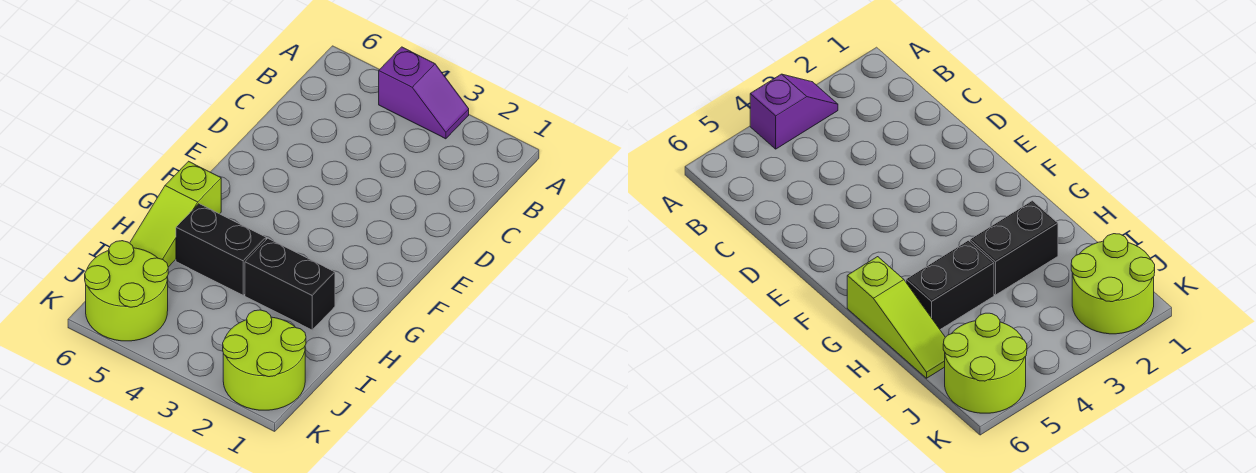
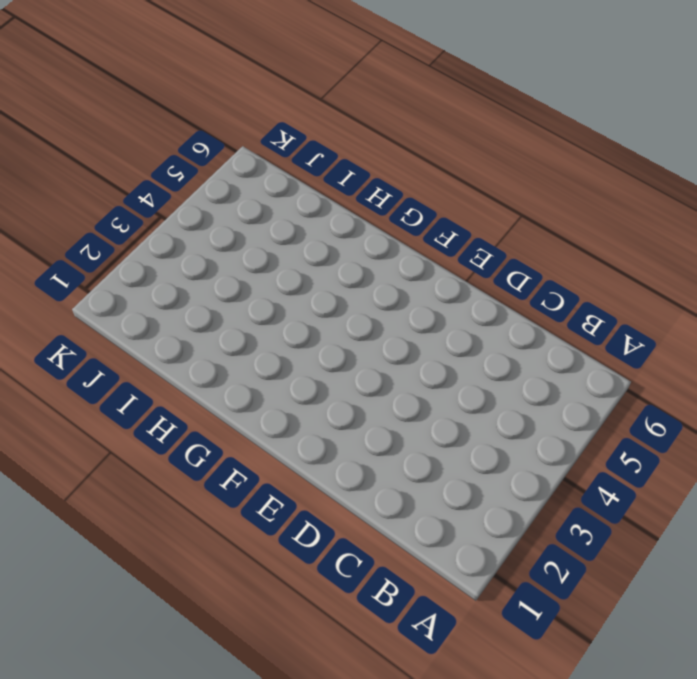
none -> purple 1x2 slope [379,47,469,139]
none -> lime 1x3 slope [130,161,221,267]

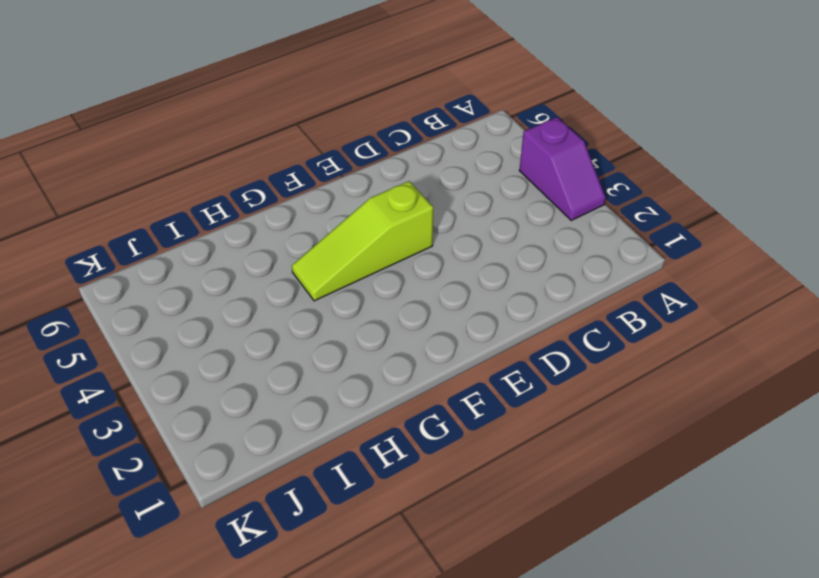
lime 1x3 slope [292,181,433,301] -> lime 1x3 slope moved to [130,161,221,267]
none -> black 1x2 brick [245,238,335,330]
none -> black 1x2 brick [176,204,266,295]

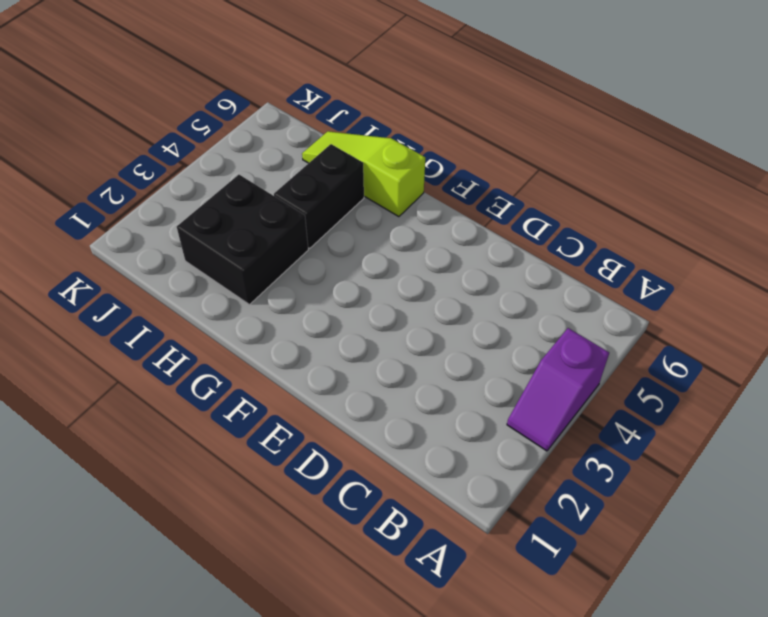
black 2x2 brick [177,175,308,305] -> black 1x2 brick [245,238,335,330]
none -> lime 2x2 round brick [223,310,306,410]
none -> lime 2x2 round brick [85,241,168,341]

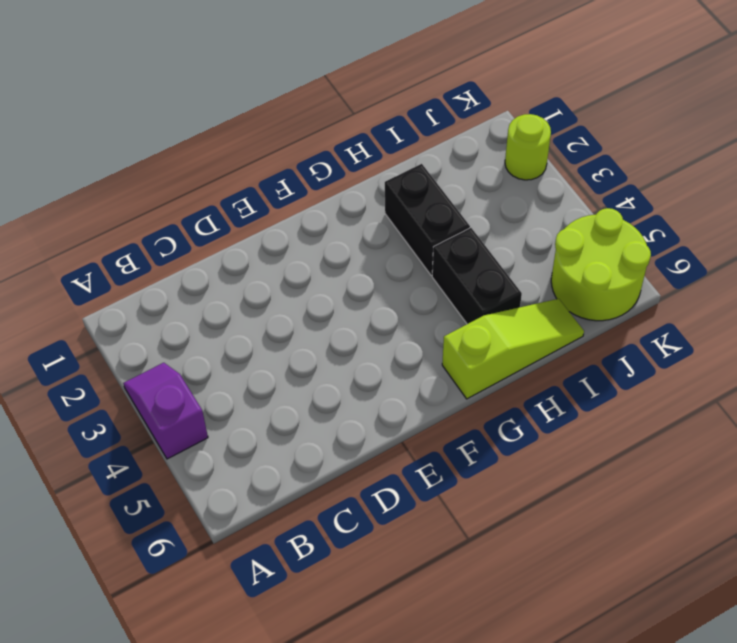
lime 1x1 round brick [505,114,551,180] -> lime 2x2 round brick [223,310,306,410]

